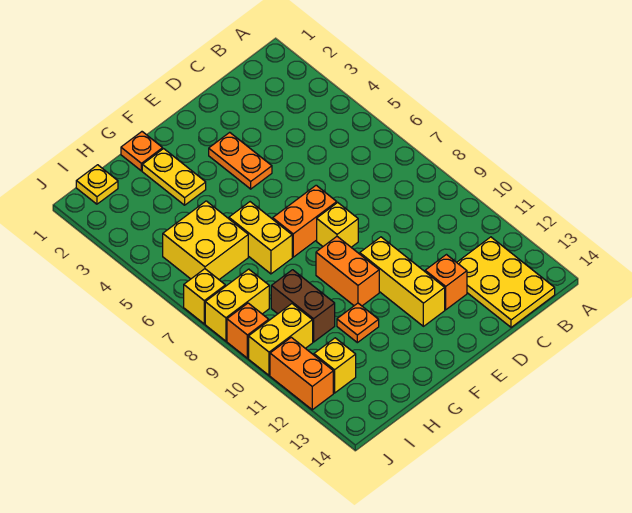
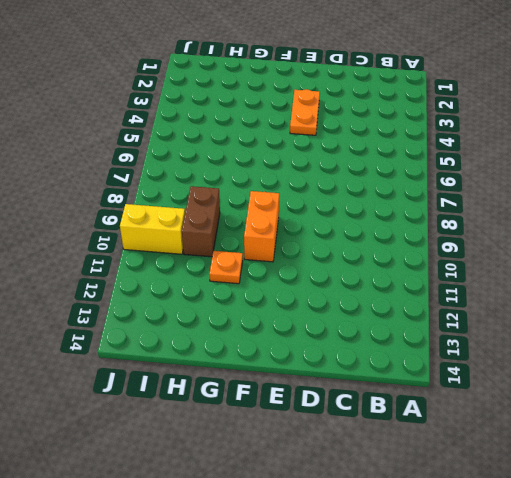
none -> yellow 2x3 plate [457,237,555,327]
none -> orange 1x1 brick [425,255,467,310]
none -> orange 1x2 brick [273,185,337,257]

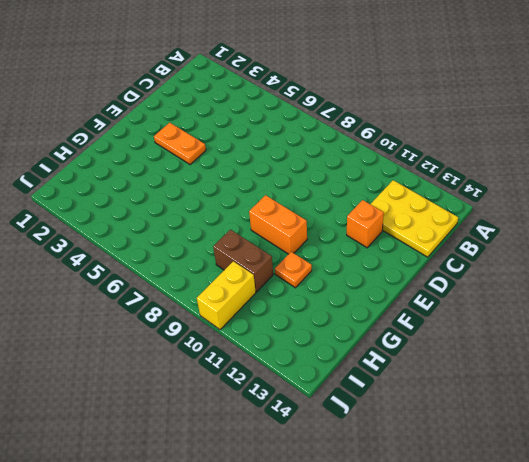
none -> orange 1x2 brick [273,185,337,257]
none -> yellow 1x1 brick [317,203,358,247]
none -> yellow 1x3 brick [360,237,445,326]

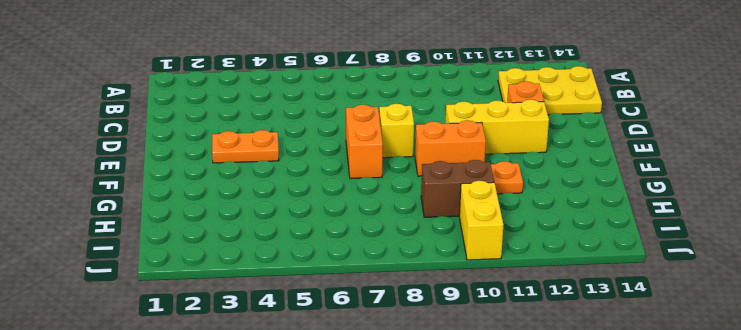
none -> orange 1x1 plate [121,132,163,171]
none -> yellow 1x2 plate [142,149,206,205]
none -> yellow 1x2 brick [229,202,292,274]

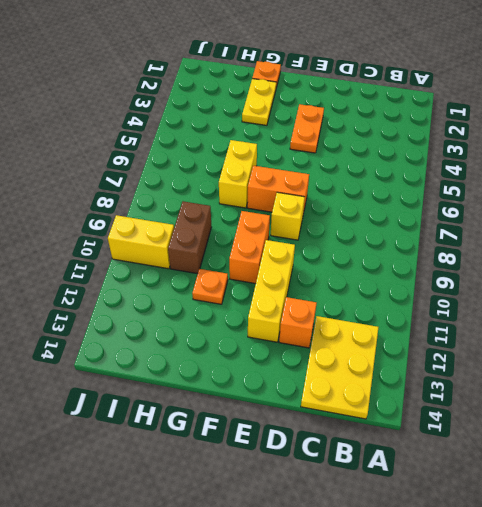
none -> yellow 2x2 brick [163,201,248,279]
none -> yellow 1x1 plate [76,165,118,204]
none -> yellow 1x2 brick [205,269,269,341]

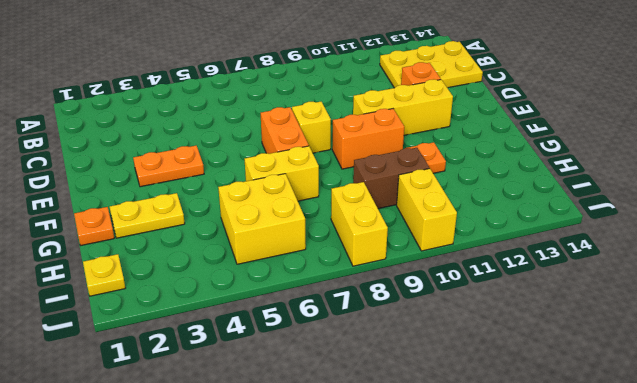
none -> yellow 1x1 brick [314,338,356,393]
none -> yellow 1x1 brick [184,269,225,324]
none -> orange 1x1 brick [227,303,269,358]

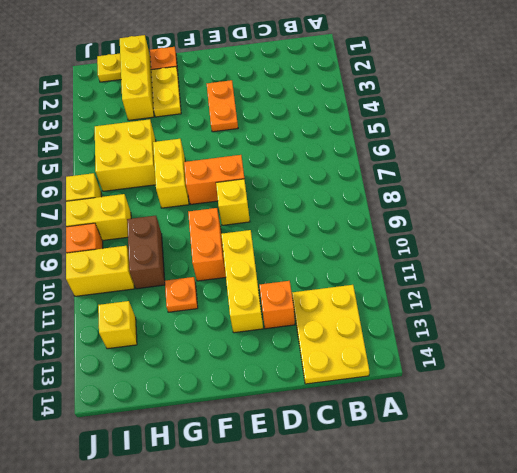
yellow 1x3 brick [120,35,154,120] -> none
none -> orange 1x2 brick [270,337,333,410]

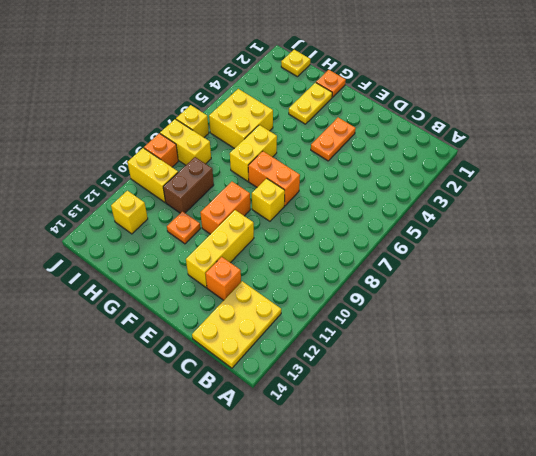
none -> orange 1x2 brick [270,337,333,410]

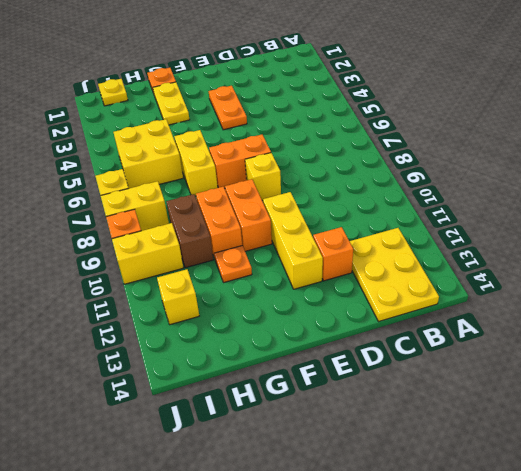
orange 1x2 brick [196,187,242,258] -> orange 1x2 brick moved to [270,337,333,410]

